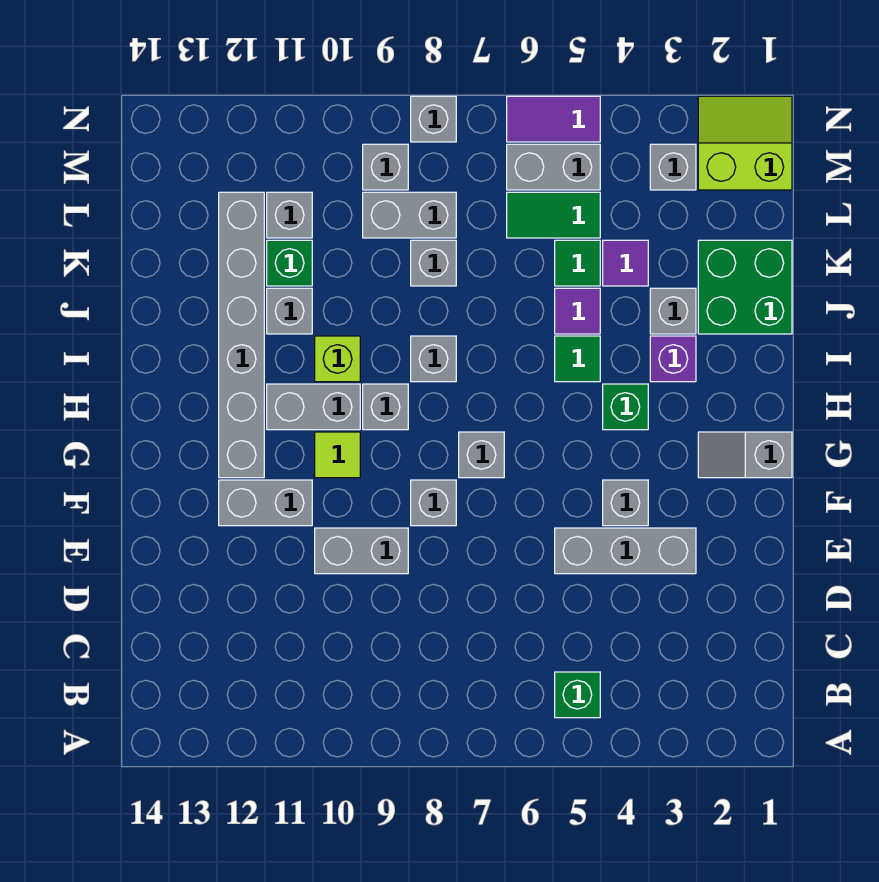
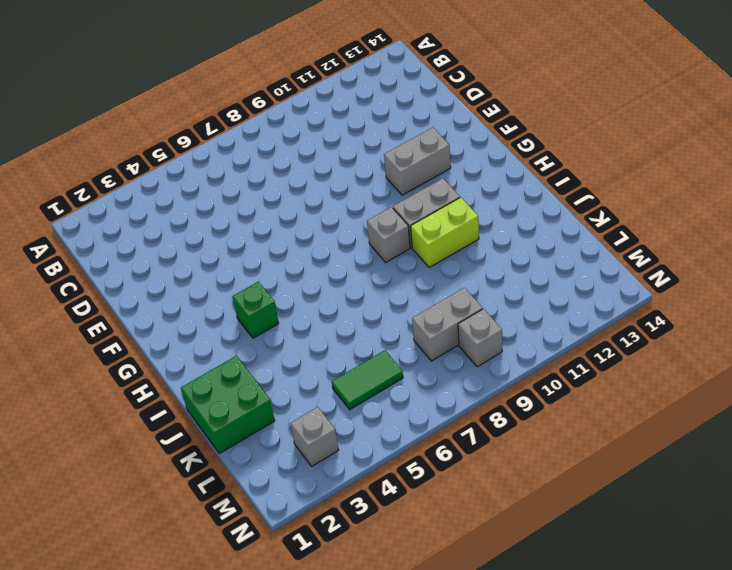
lime 1x2 brick [411,197,479,267] -> lime 1x1 brick [315,336,360,382]
none -> green 1x1 brick [555,672,600,718]
none -> grey 1x3 brick [555,528,696,574]
none -> grey 1x2 brick [315,528,408,574]
none -> grey 1x1 brick [603,480,648,526]

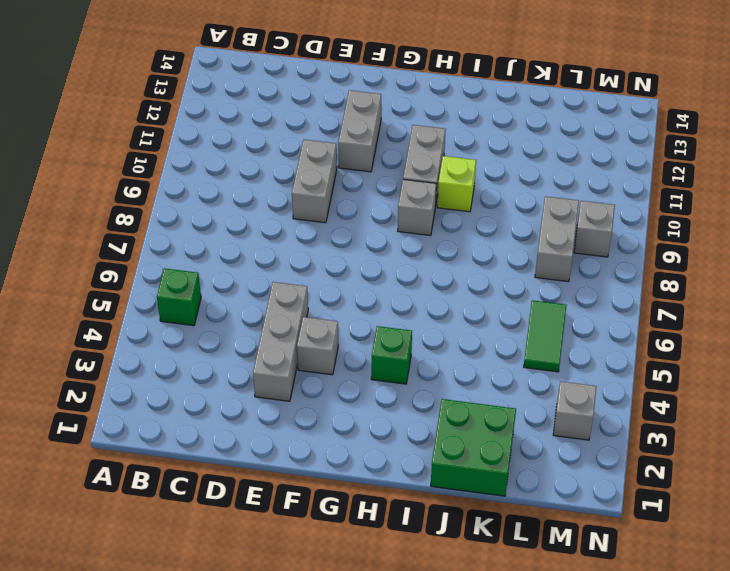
none -> grey 1x1 brick [411,480,456,526]
none -> grey 1x2 slope [698,432,792,478]
none -> grey 1x1 brick [459,432,504,478]
none -> lime 1x1 tile [315,432,360,478]

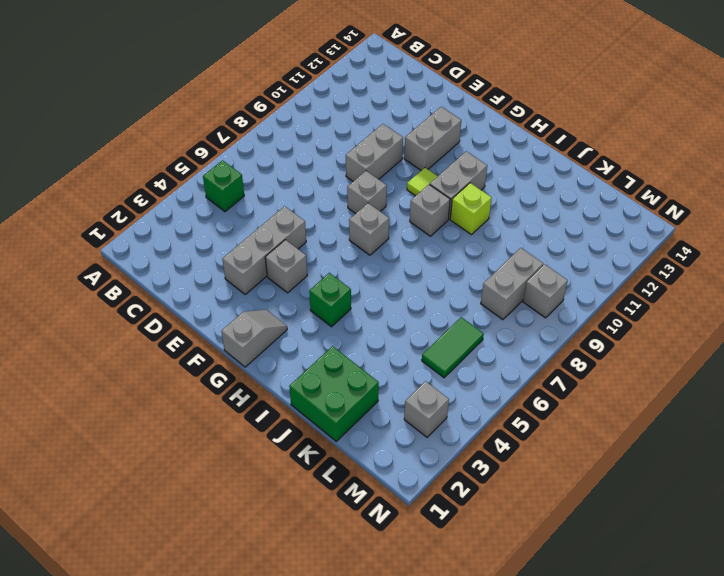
none -> grey 1x6 brick [219,192,264,478]
none -> purple 1x1 brick [650,336,696,382]
none -> green 1x1 tile [555,336,600,382]
none -> grey 1x1 brick [411,336,456,382]

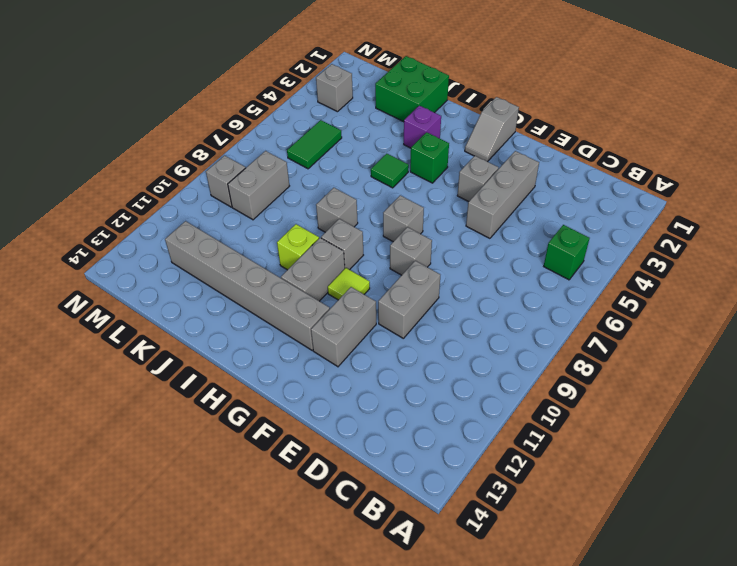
none -> grey 1x1 brick [650,288,696,334]
none -> purple 1x1 tile [555,288,600,334]
none -> grey 1x1 brick [267,288,312,334]
none -> purple 1x1 tile [603,240,648,286]

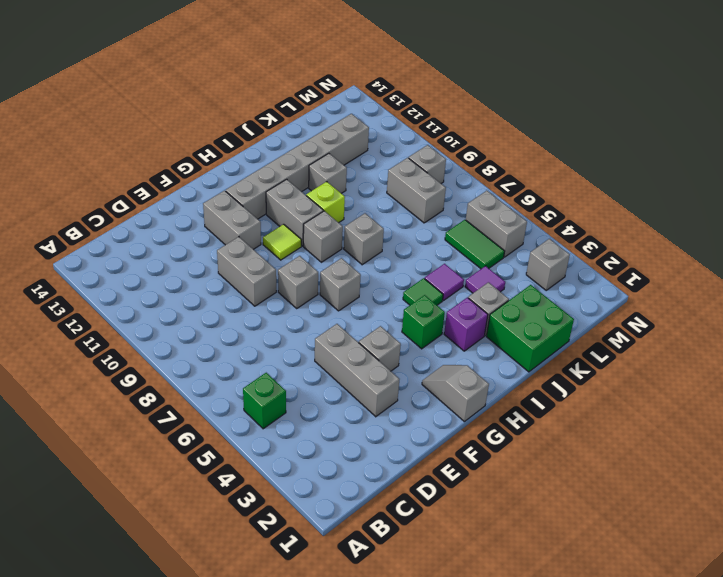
none -> green 1x1 tile [555,240,600,286]
none -> grey 1x1 brick [411,240,456,286]
none -> green 1x1 brick [267,240,312,286]
none -> grey 1x1 brick [267,192,312,238]

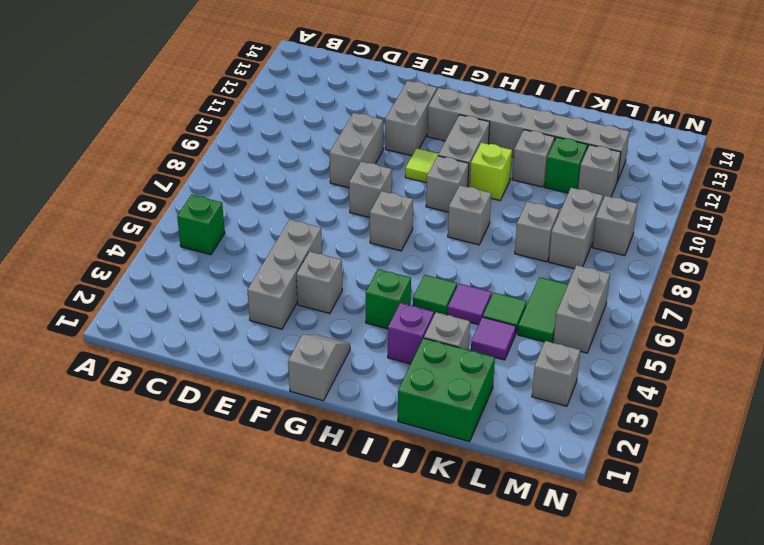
none -> lime 2x2 slope [698,96,792,190]
none -> purple 1x2 tile [507,96,600,142]
none -> grey 1x1 brick [411,96,456,142]

